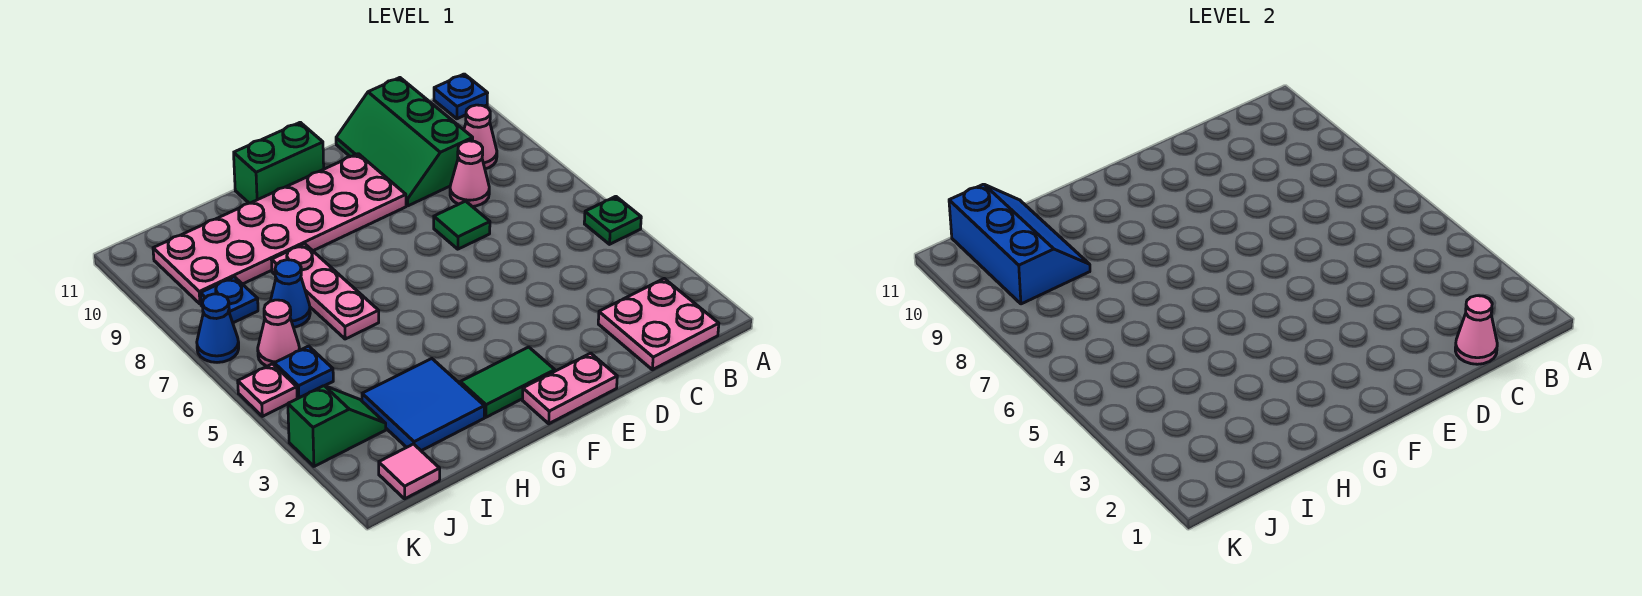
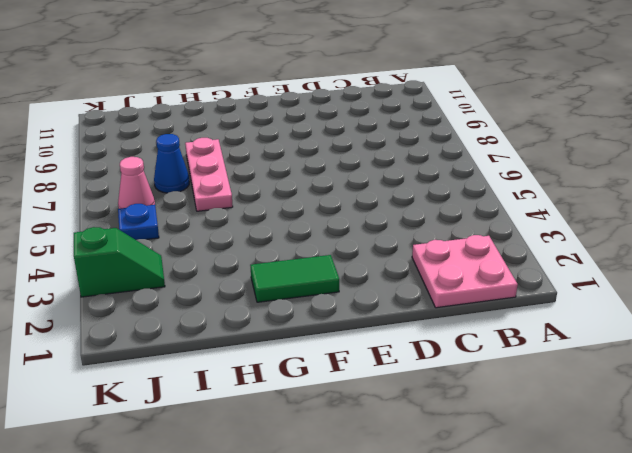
none -> green 1x1 plate [584,196,641,244]
none -> blue 1x1 plate [434,74,488,119]
none -> pink 1x1 cone [464,105,497,169]

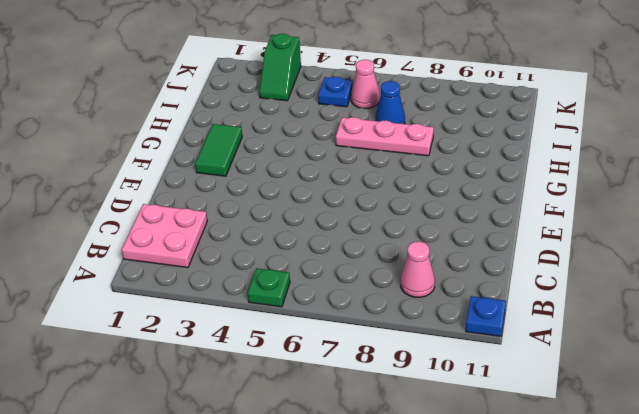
none -> pink 1x1 cone [450,141,489,206]
none -> green 2x3 slope [336,78,473,206]
none -> green 1x1 tile [434,201,490,249]

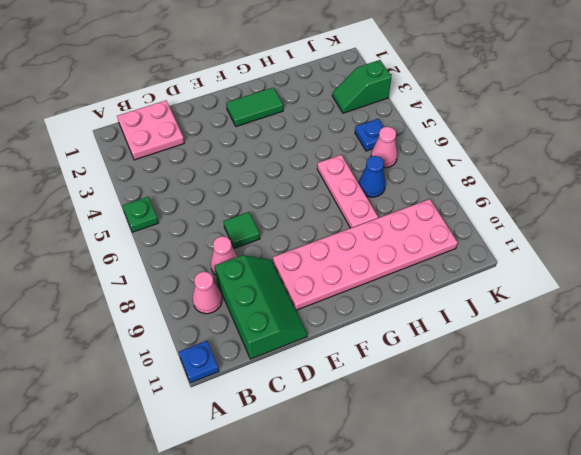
none -> pink 1x2 plate [522,353,617,424]
none -> green 1x2 brick [234,122,324,203]
none -> blue 2x2 tile [362,359,484,451]

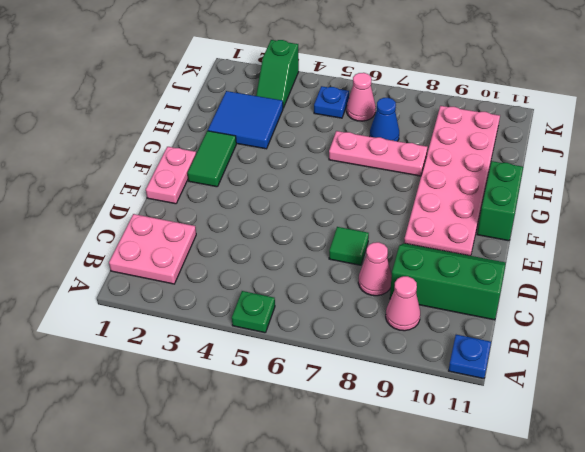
none -> pink 1x1 tile [379,444,440,499]
none -> blue 1x1 plate [200,277,258,323]
none -> pink 1x1 plate [238,364,297,416]

